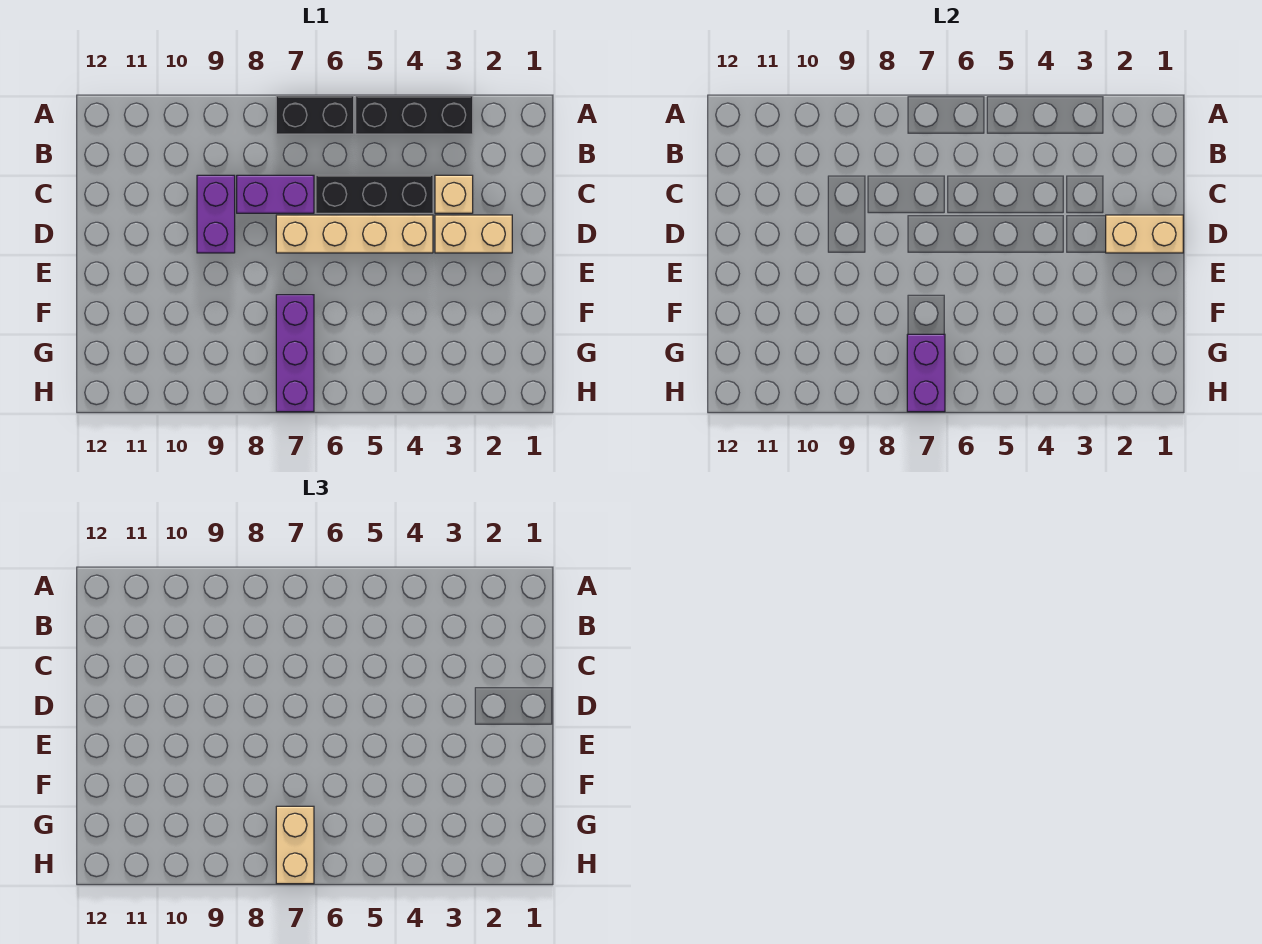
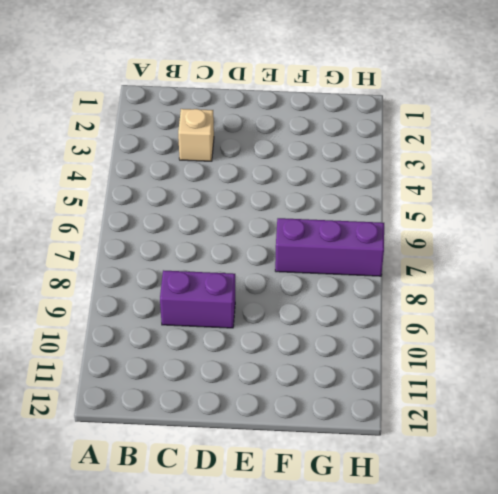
none -> black 1x3 brick [356,96,473,134]
none -> black 1x2 brick [276,96,354,134]
none -> black 1x3 brick [316,175,433,213]

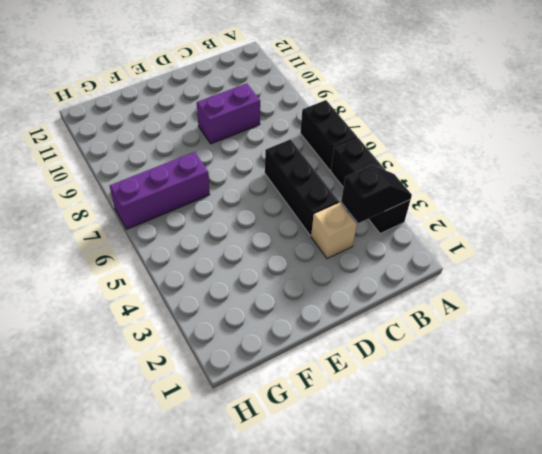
black 1x2 slope [341,165,412,223] -> none
none -> purple 1x2 brick [237,175,314,213]
none -> tan 1x2 brick [435,215,512,253]
none -> tan 1x4 brick [276,215,433,253]

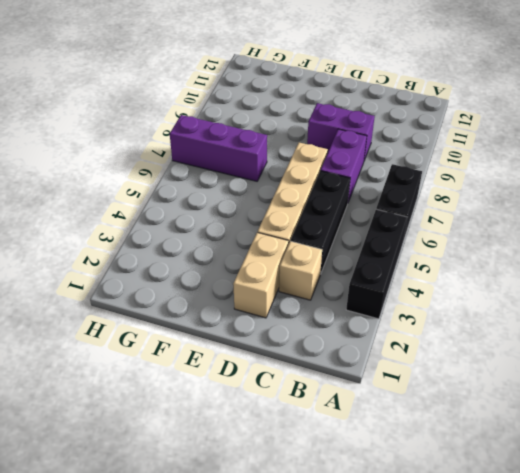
none -> tan 1x2 brick [1106,215,1183,253]
none -> purple 1x2 brick [907,334,945,412]
none -> tan 1x2 brick [276,806,314,884]

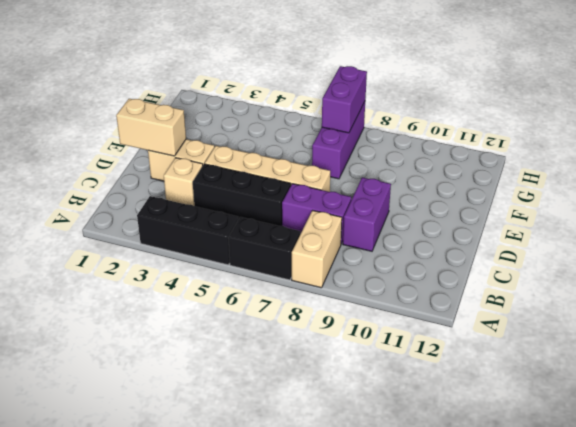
tan 1x2 brick [292,211,342,288] -> tan 1x2 brick moved to [276,806,314,884]

